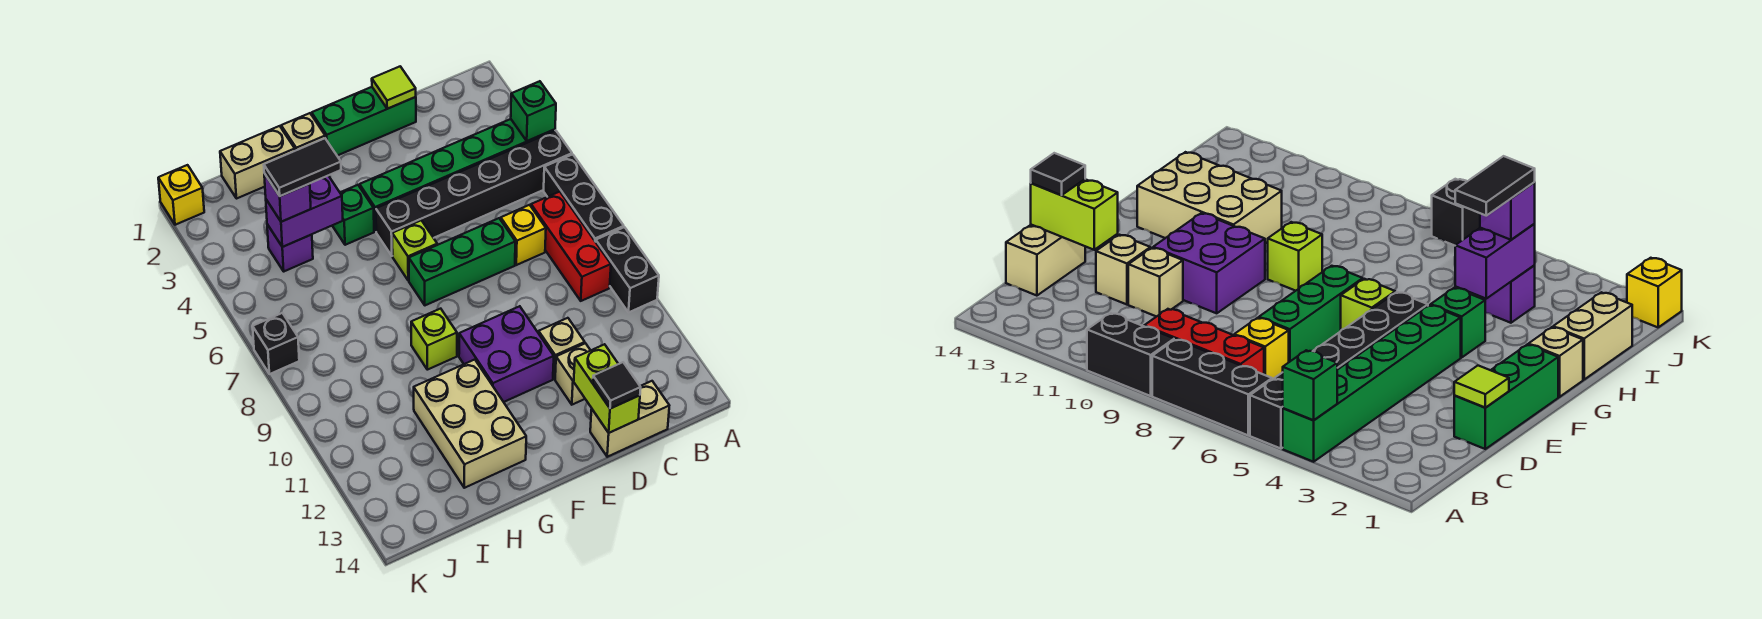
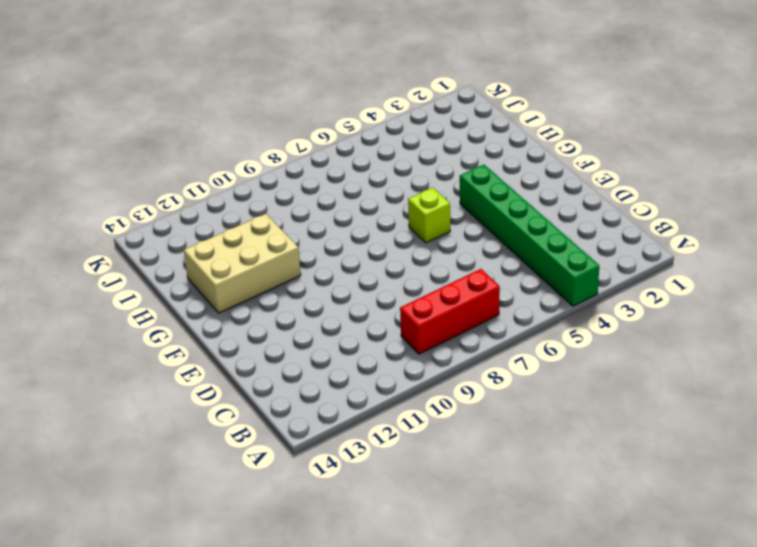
none -> black 1x6 brick [376,131,572,256]
none -> black 1x3 brick [544,154,624,242]
none -> black 1x2 brick [596,227,659,312]

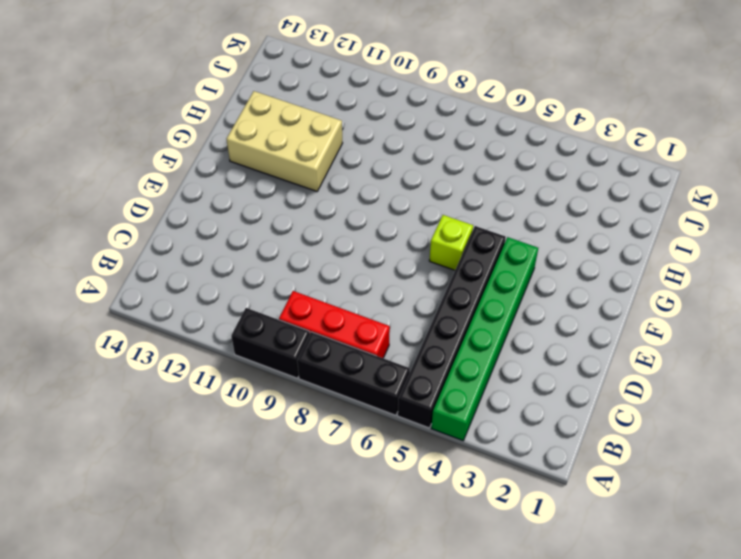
none -> yellow 1x1 brick [501,205,546,265]
none -> tan 1x2 brick [590,381,669,457]
none -> green 1x3 brick [312,87,416,156]

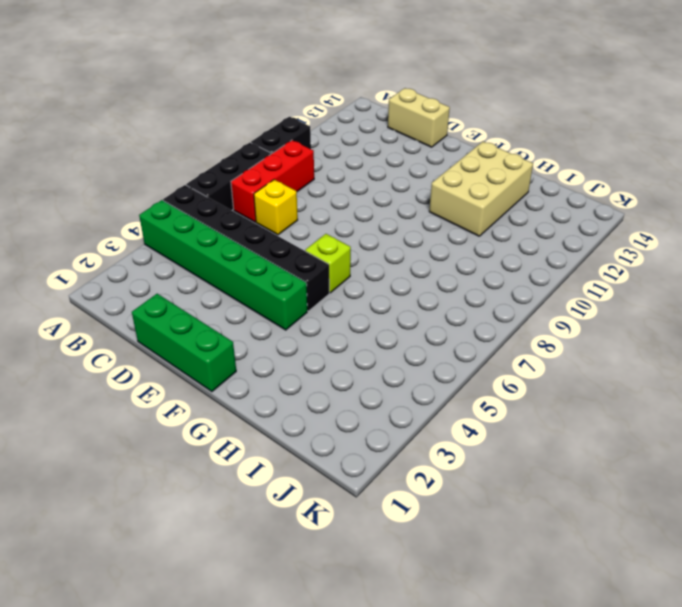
none -> green 1x3 brick [409,218,515,305]
none -> tan 1x1 brick [539,318,585,379]
none -> tan 1x1 brick [555,343,590,405]

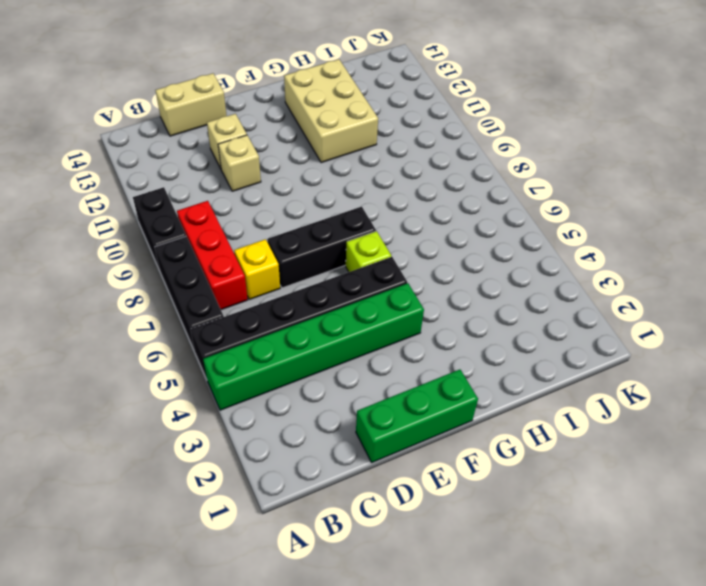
black 1x3 brick [267,207,376,288] -> green 1x3 brick [409,218,515,305]
none -> purple 2x2 brick [459,306,554,402]
none -> tan 1x1 brick [281,113,325,151]
none -> green 1x1 brick [332,185,374,245]

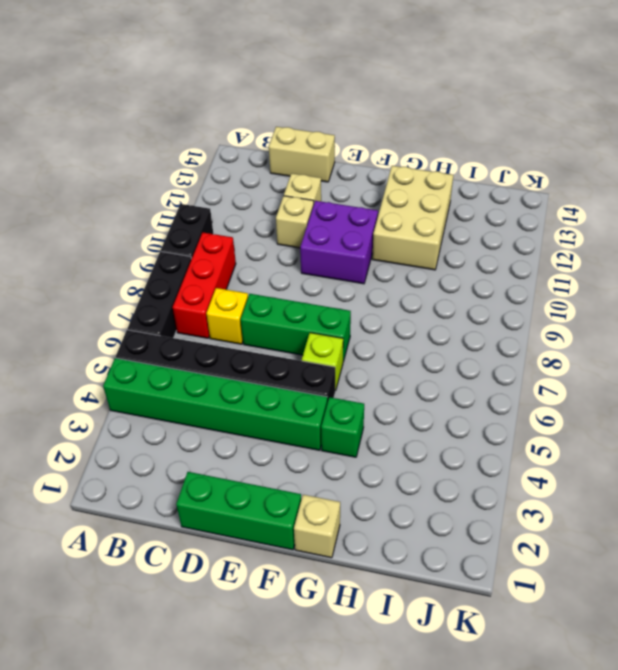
none -> lime 1x1 brick [411,309,457,370]
none -> tan 1x2 brick [220,126,295,199]
none -> purple 1x1 brick [267,224,313,271]

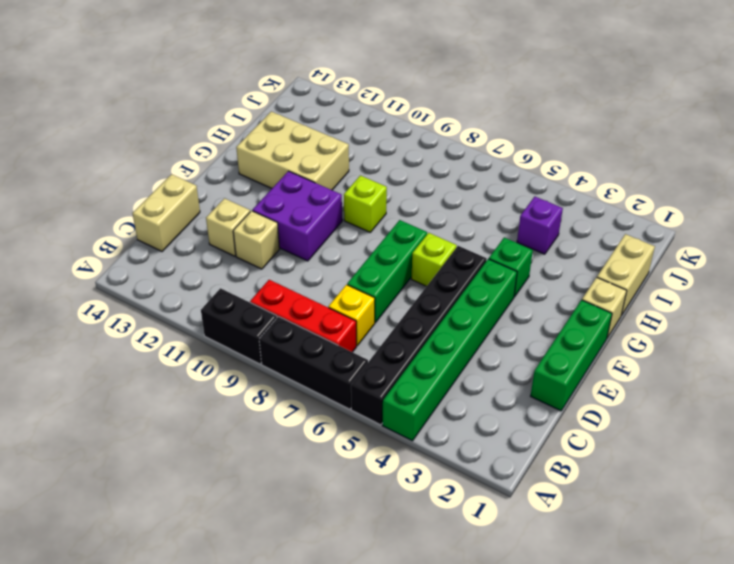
none -> yellow 1x1 brick [158,165,204,225]
none -> black 1x1 brick [253,313,299,374]
none -> green 1x1 brick [511,81,556,141]

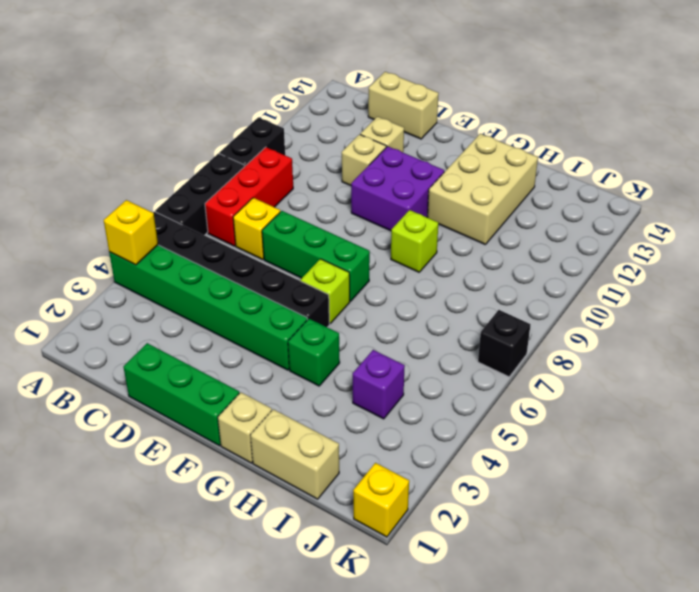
yellow 1x1 brick [104,200,158,265] -> green 1x1 brick [511,81,556,141]
none -> lime 1x1 tile [372,66,416,109]
none -> lime 1x2 brick [574,344,640,433]
none -> purple 1x2 brick [266,176,343,247]

